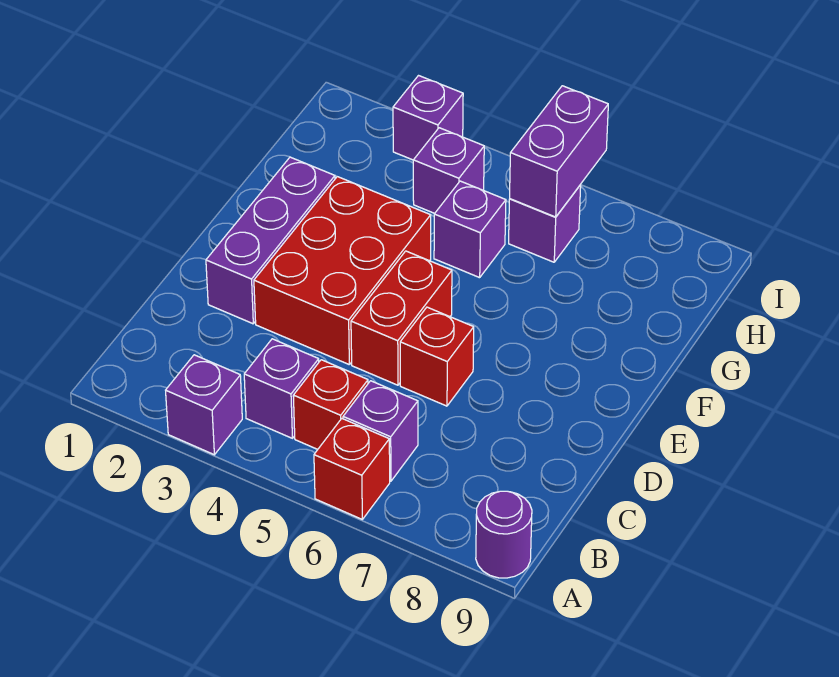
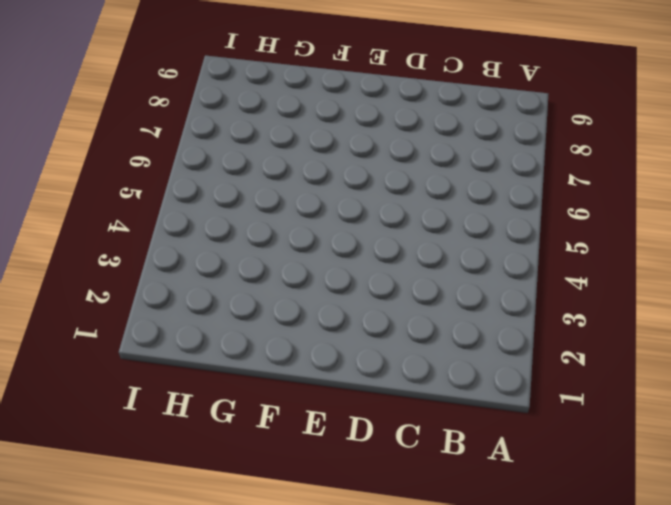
none -> purple 1x1 brick [166,355,242,455]
none -> red 1x1 brick [314,419,390,519]
none -> purple 1x1 round brick [476,491,532,578]

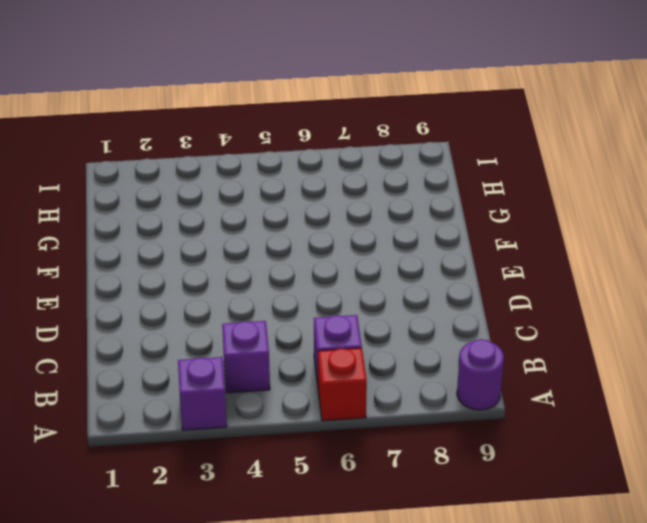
none -> red 1x1 brick [293,360,368,449]
none -> purple 1x3 brick [206,157,335,324]
none -> red 2x3 brick [254,177,431,364]

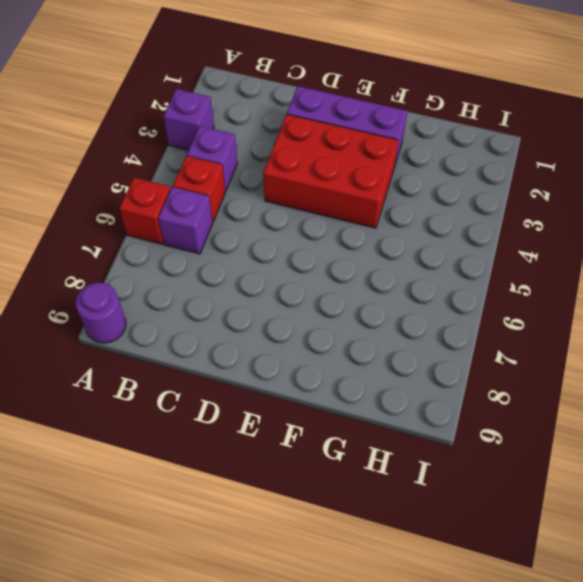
none -> red 1x2 brick [351,251,452,385]
none -> red 1x1 brick [400,307,474,406]
none -> purple 1x1 brick [434,181,506,278]

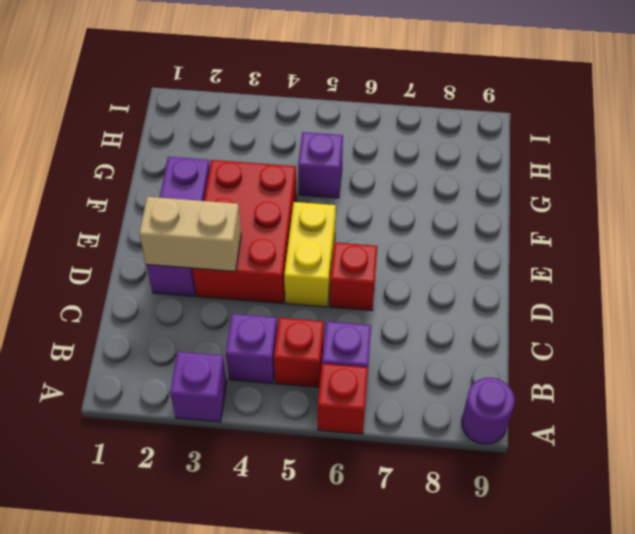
tan 1x2 brick [139,197,241,271] -> none
yellow 1x2 brick [284,202,336,307] -> red 1x2 brick [351,251,452,385]
none -> purple 1x1 brick [413,128,484,213]
none -> purple 1x1 brick [509,185,581,262]
none -> purple 1x1 brick [393,76,463,160]

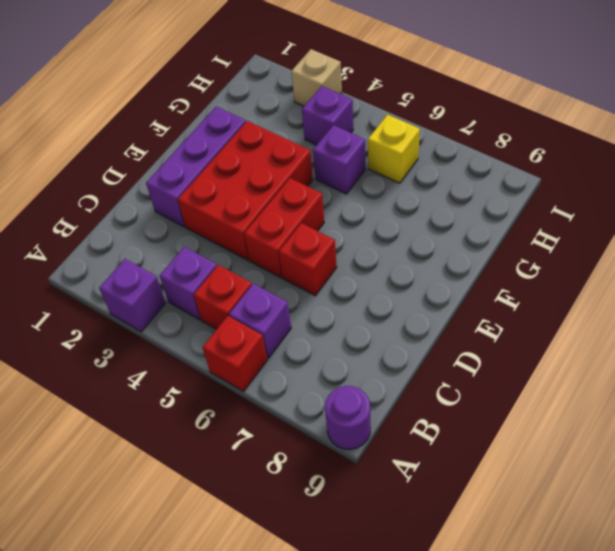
yellow 1x1 brick [368,115,420,183] -> purple 1x1 brick [509,185,581,262]
tan 1x1 brick [291,49,342,106] -> purple 1x1 brick [393,76,463,160]
none -> purple 1x2 brick [510,86,608,217]

